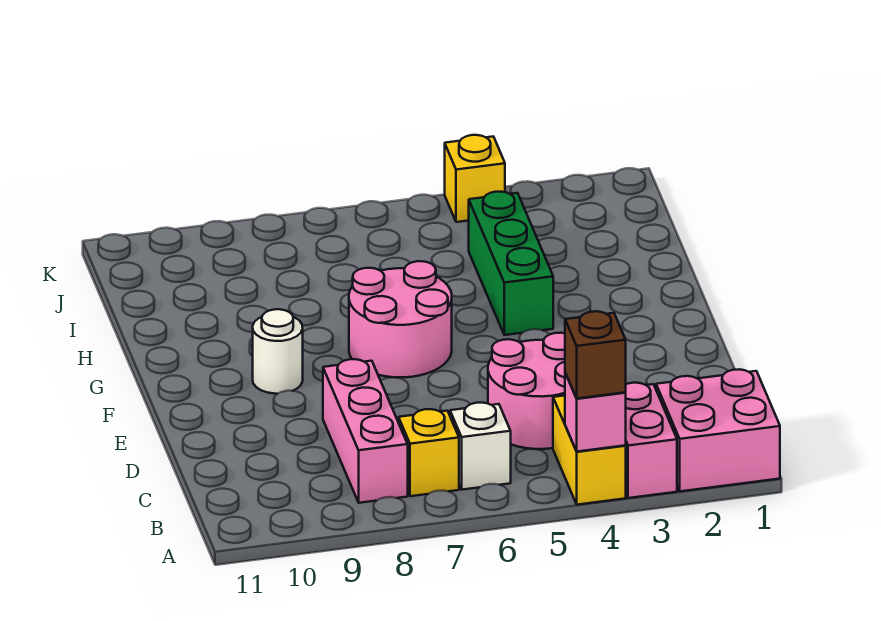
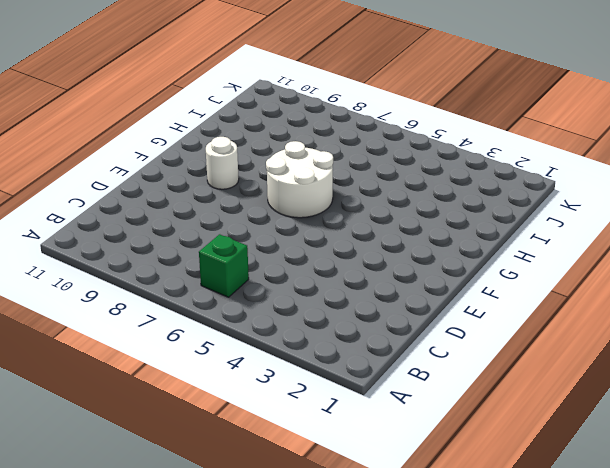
green 1x1 brick [199,234,249,297] -> white 1x1 brick [450,403,511,490]
white 2x2 round brick [266,141,333,218] -> pink 2x2 round brick [349,261,452,377]
none -> pink 2x2 brick [656,369,780,491]
none -> pink 1x2 brick [625,383,677,498]
none -> yellow 1x2 brick [553,396,626,505]

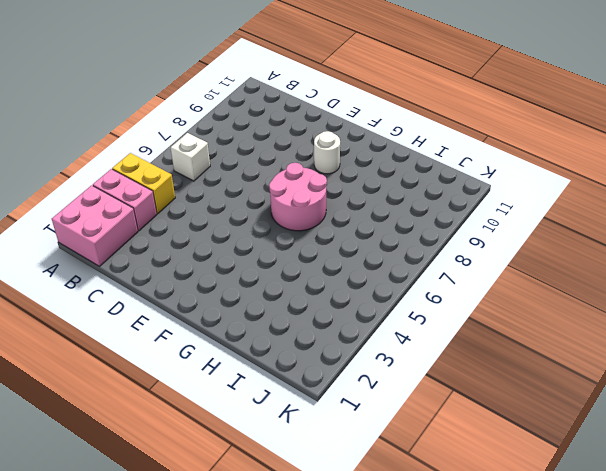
none -> yellow 1x1 brick [398,409,459,496]
none -> pink 1x3 brick [323,359,408,503]
none -> pink 2x2 round brick [488,333,565,449]

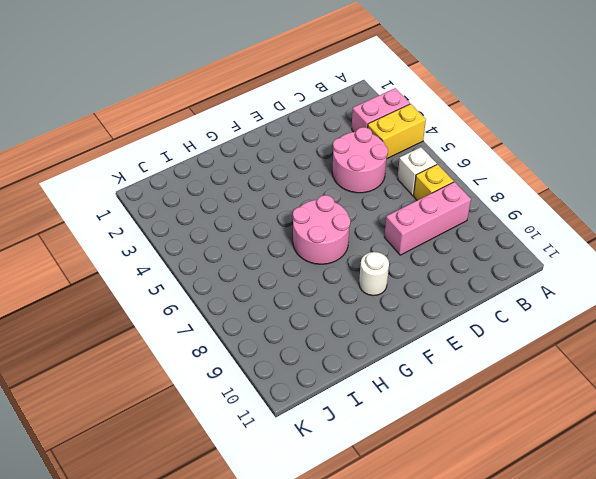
none -> pink 2x2 brick [656,369,780,491]
none -> green 1x3 brick [469,192,553,335]
none -> yellow 1x1 brick [445,135,505,222]

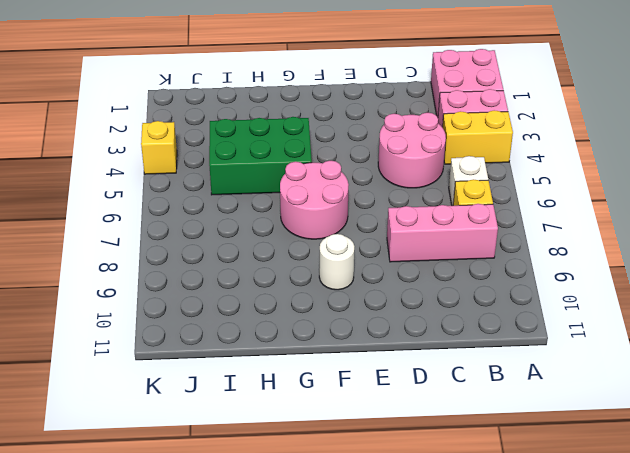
green 2x3 brick [209,117,312,195] -> green 1x3 brick [469,192,553,335]
none -> pink 1x1 brick [565,373,626,452]
none -> brown 1x1 brick [565,311,626,398]

